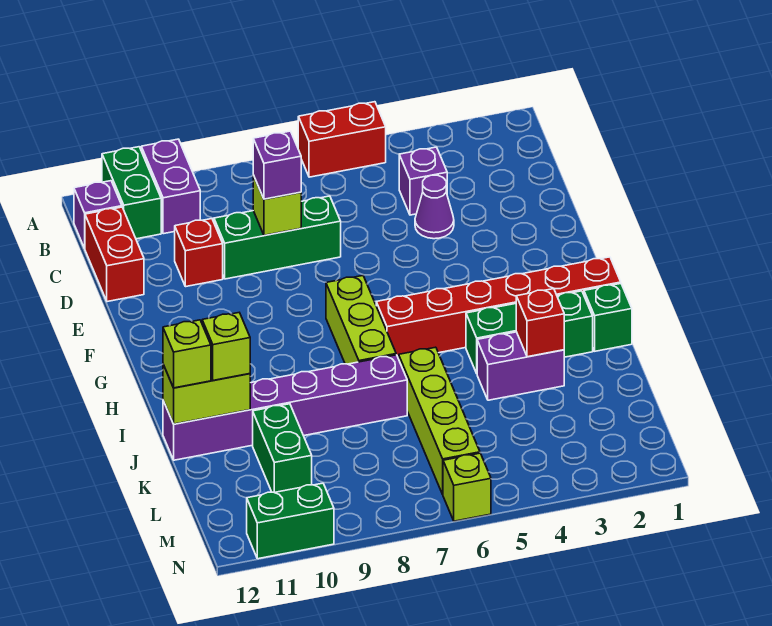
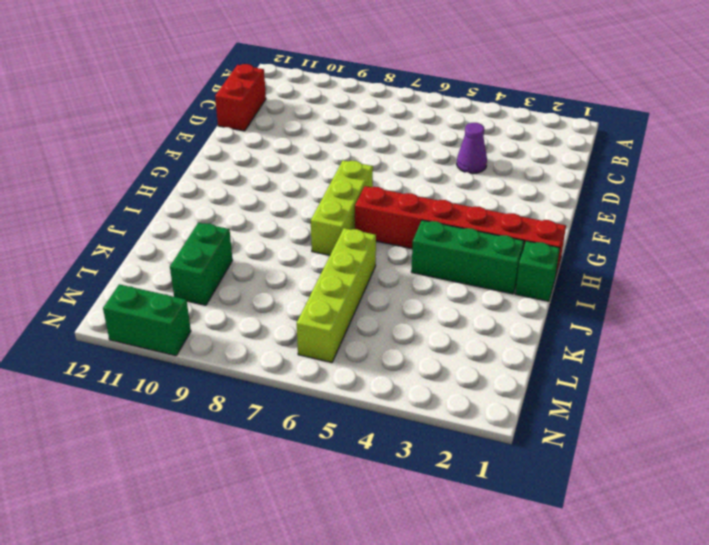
none -> red 1x2 brick [298,102,386,177]
none -> purple 1x2 brick [141,139,200,234]
none -> green 1x2 brick [102,147,161,239]

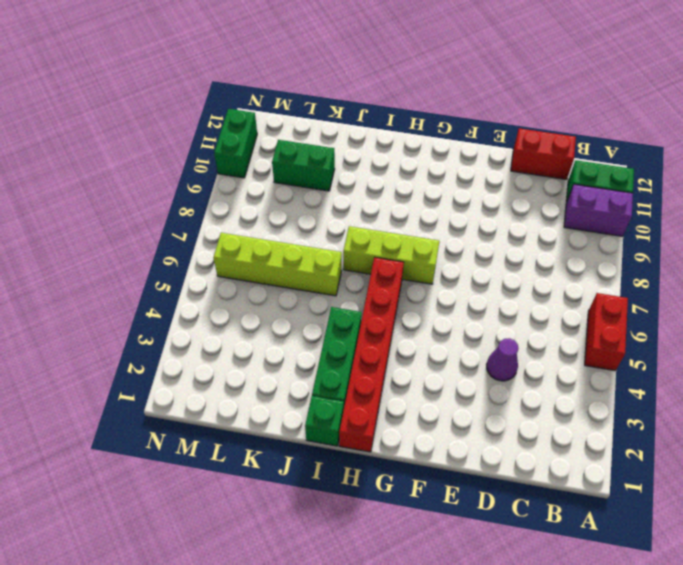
none -> purple 1x1 brick [74,181,122,248]
none -> purple 1x1 brick [399,147,447,215]
none -> green 1x3 brick [214,196,341,279]

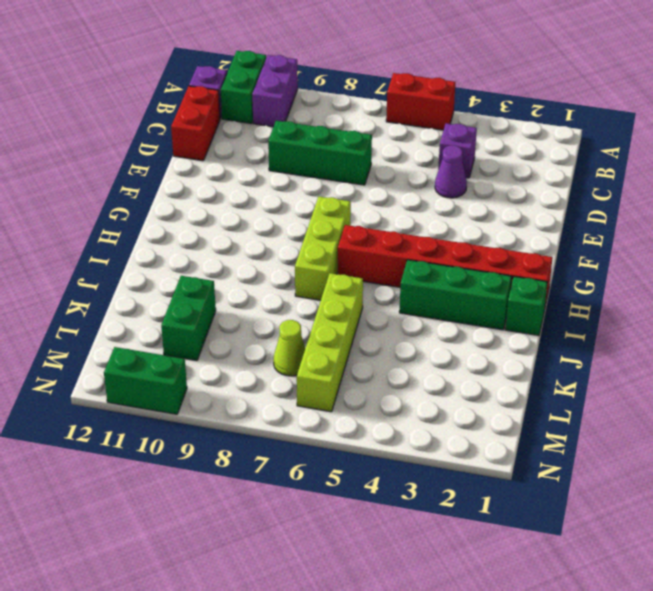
lime 1x1 cone [273,320,305,376] -> none
none -> red 1x1 brick [175,219,223,287]
none -> purple 1x2 brick [477,332,564,400]
none -> purple 1x6 brick [163,355,407,460]

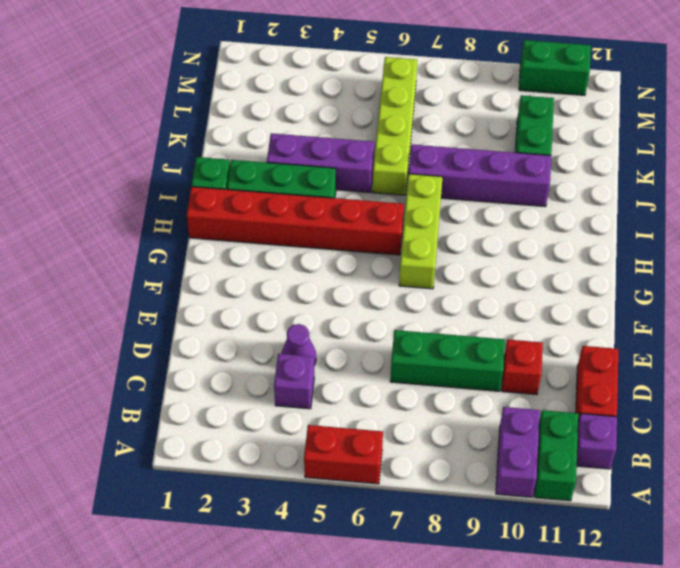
purple 1x3 brick [267,133,374,193] -> purple 1x2 brick [477,332,564,400]
purple 1x4 brick [409,145,551,207] -> purple 1x6 brick [163,355,407,460]
none -> lime 1x1 brick [443,453,491,521]
none -> lime 1x1 brick [253,175,301,235]
none -> red 1x1 brick [516,289,564,357]

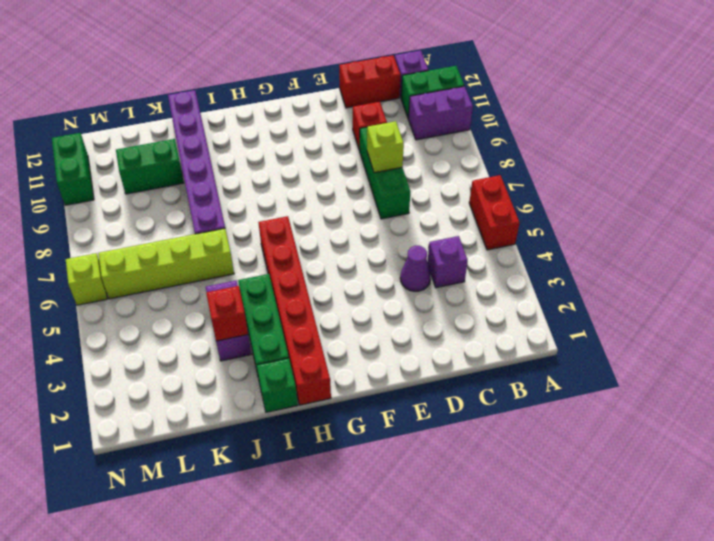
none -> lime 1x3 brick [326,276,396,364]
none -> lime 1x2 brick [163,365,250,424]
none -> purple 1x1 brick [253,131,301,199]

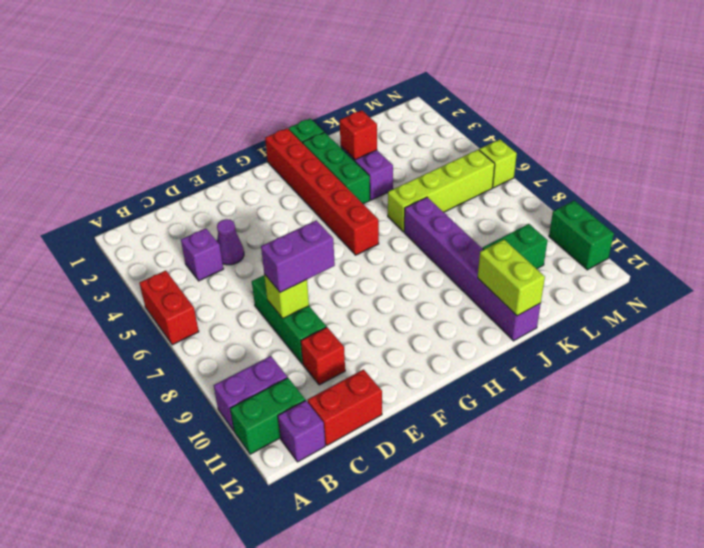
purple 1x2 brick [261,220,335,293] -> purple 1x1 brick [253,131,301,199]
none -> lime 1x3 brick [326,276,396,364]
none -> lime 1x1 brick [202,313,250,380]
none -> lime 1x1 brick [163,320,211,388]

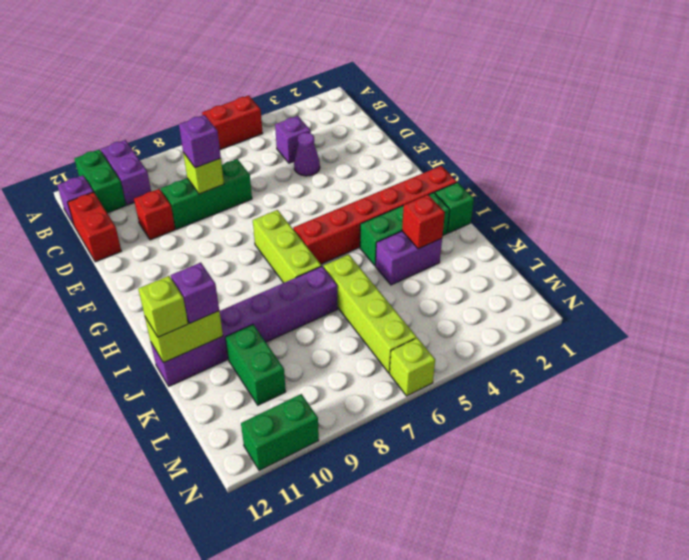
purple 1x1 brick [171,263,219,323] -> lime 1x1 brick [202,313,250,380]

